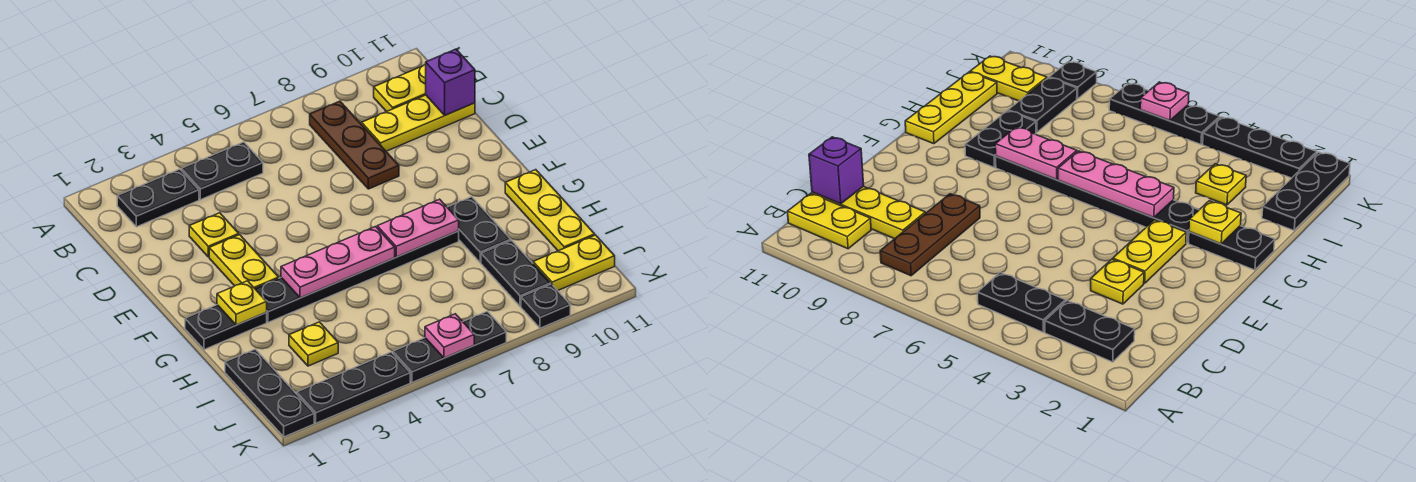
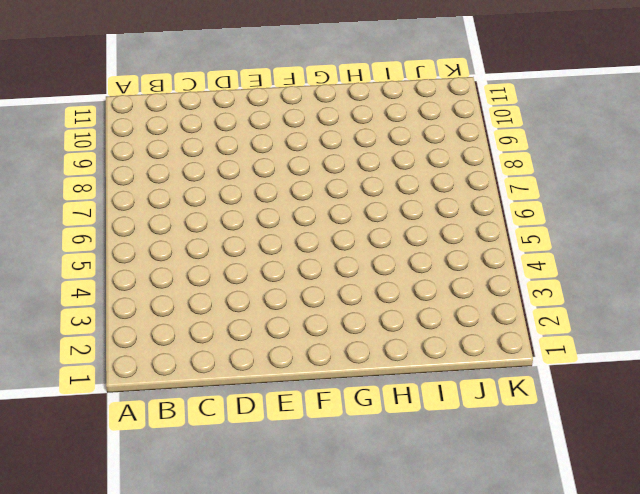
none -> black 1x2 plate [117,169,199,227]
none -> black 1x2 plate [181,142,263,200]
none -> brown 1x3 plate [310,101,399,189]

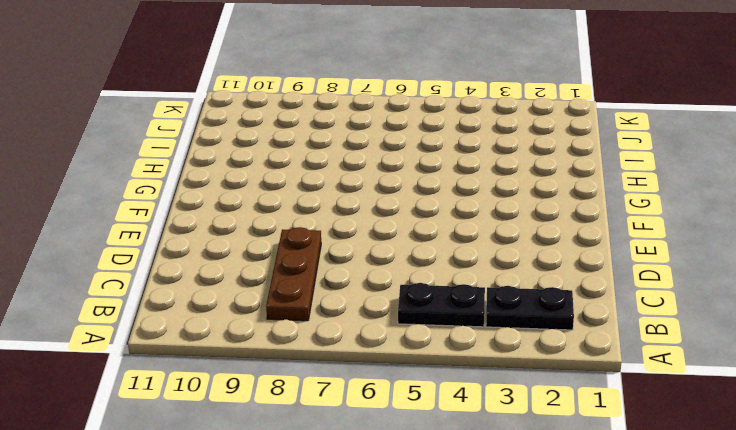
none -> yellow 1x2 plate [374,65,426,112]
none -> yellow 1x3 plate [362,95,475,151]
none -> yellow 1x1 plate [189,213,239,257]

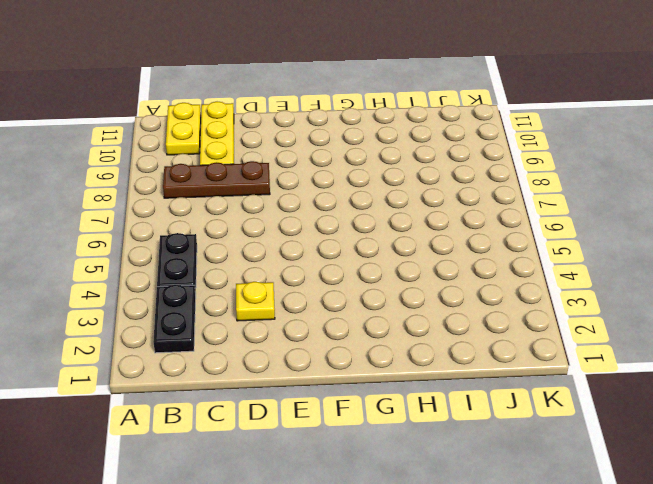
none -> yellow 1x2 plate [209,235,279,288]
none -> black 1x2 plate [185,305,267,350]
none -> black 1x6 plate [255,231,459,322]

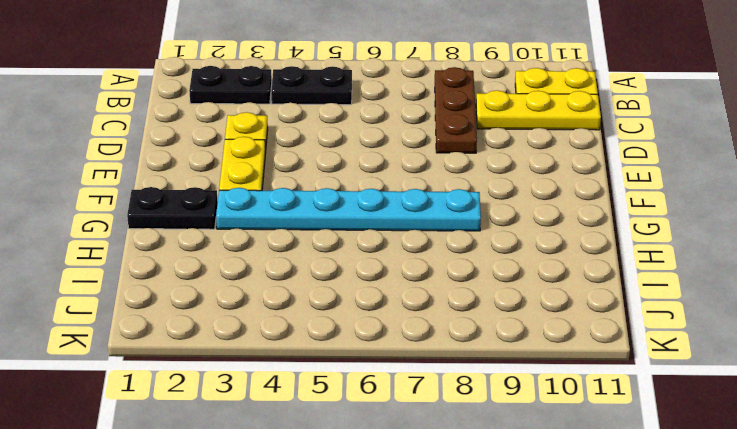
cyan 1x6 plate [216,188,481,231] -> black 1x6 plate [255,231,459,322]
none -> black 1x2 plate [447,197,511,263]
none -> yellow 1x3 plate [505,170,595,251]
none -> black 1x3 plate [225,349,314,437]

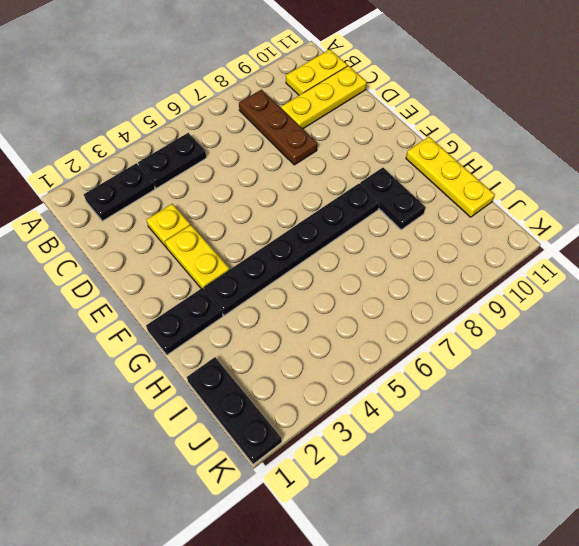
none -> yellow 1x1 plate [289,322,338,366]
none -> black 1x2 plate [481,241,551,306]
none -> yellow 1x2 plate [533,235,615,291]

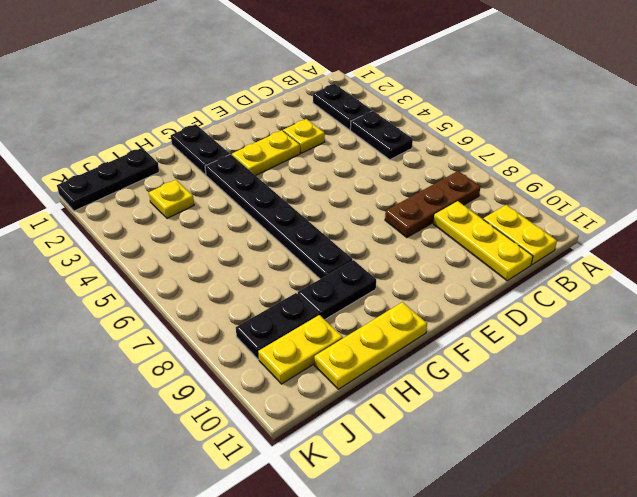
yellow 1x2 plate [258,315,343,384] -> yellow 1x2 plate turned to [533,235,615,291]
none -> black 1x3 plate [297,352,410,423]
none -> black 1x3 plate [393,311,506,383]
none -> black 1x1 plate [521,284,570,328]

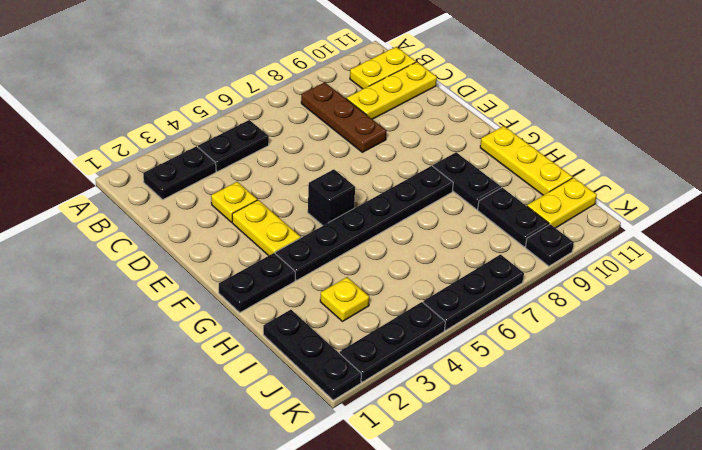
black 1x1 brick [308,169,355,225] -> none
none -> purple 1x1 brick [426,49,475,115]
none -> yellow 1x1 plate [217,281,267,325]
none -> pink 1x3 plate [281,227,395,298]

